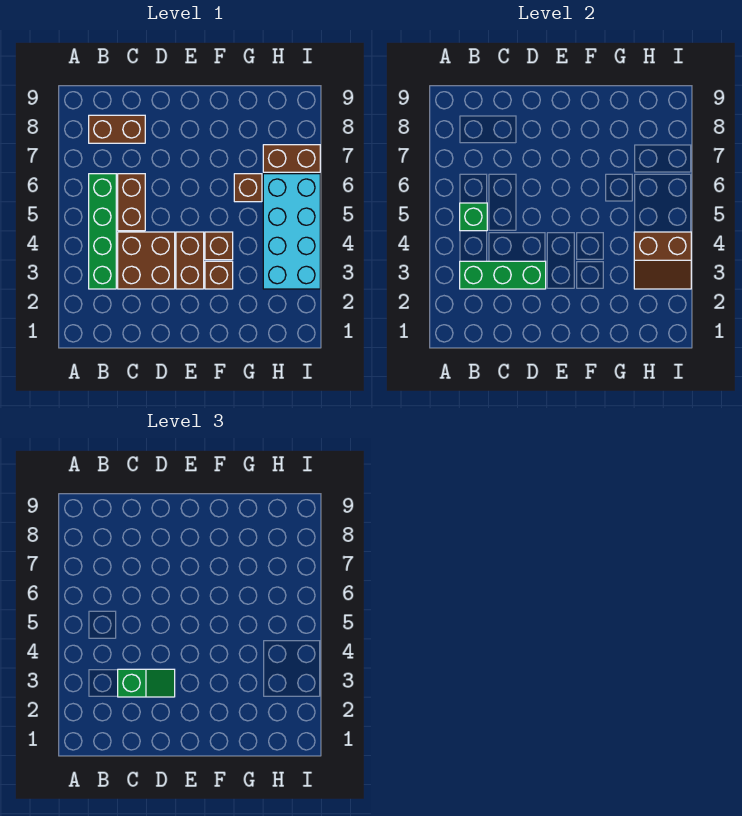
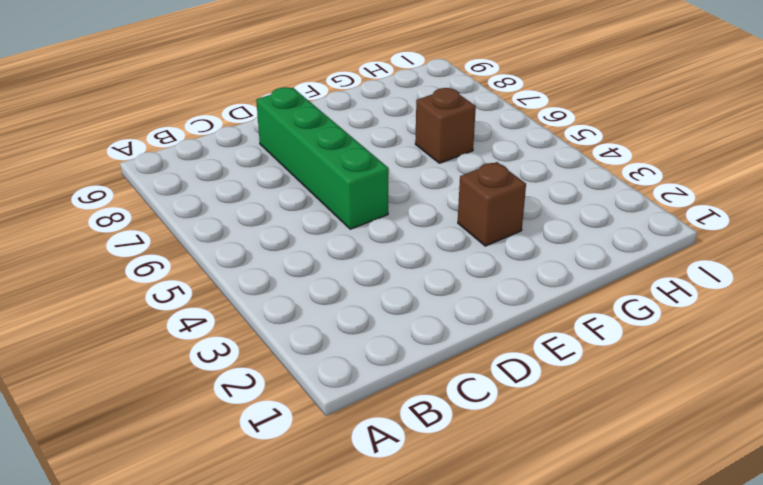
green 1x4 brick [256,87,389,229] -> green 1x4 brick moved to [89,174,116,289]
none -> brown 1x2 brick [89,115,145,143]
none -> brown 2x2 brick [118,232,175,289]
none -> brown 1x2 brick [118,174,145,231]

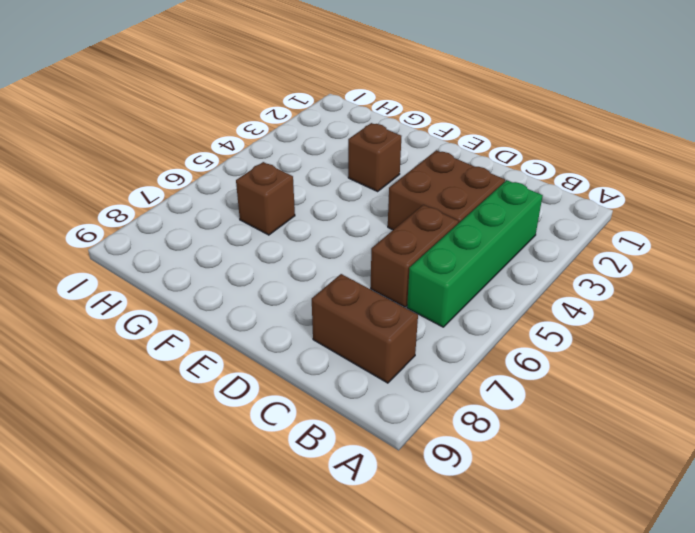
none -> brown 1x2 brick [176,232,204,289]
none -> brown 1x1 brick [205,232,233,260]
none -> cyan 2x4 brick [263,174,320,289]

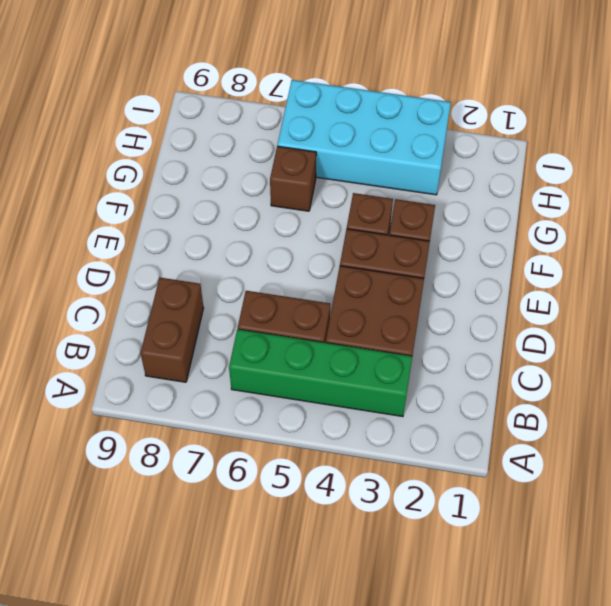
none -> brown 1x2 brick [263,145,320,172]
none -> green 1x3 brick [460,261,546,289]
none -> green 1x1 brick [460,203,487,231]

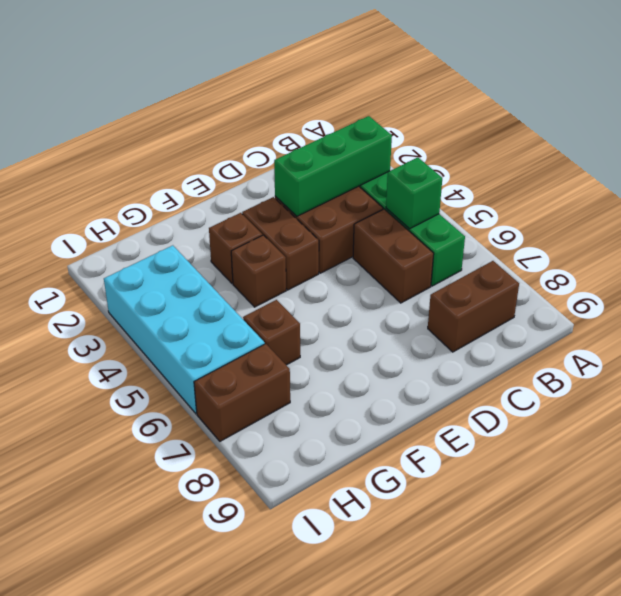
none -> brown 2x2 slope [634,232,691,289]
none -> green 1x2 slope [118,669,175,697]

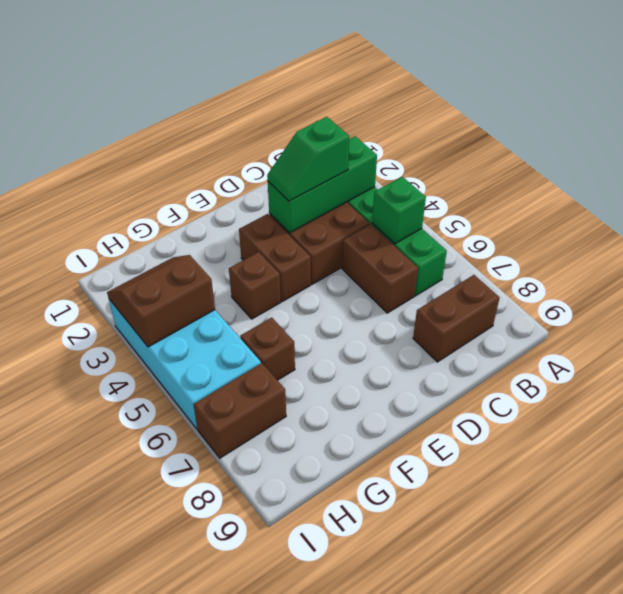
none -> brown 1x1 brick [205,261,233,289]

